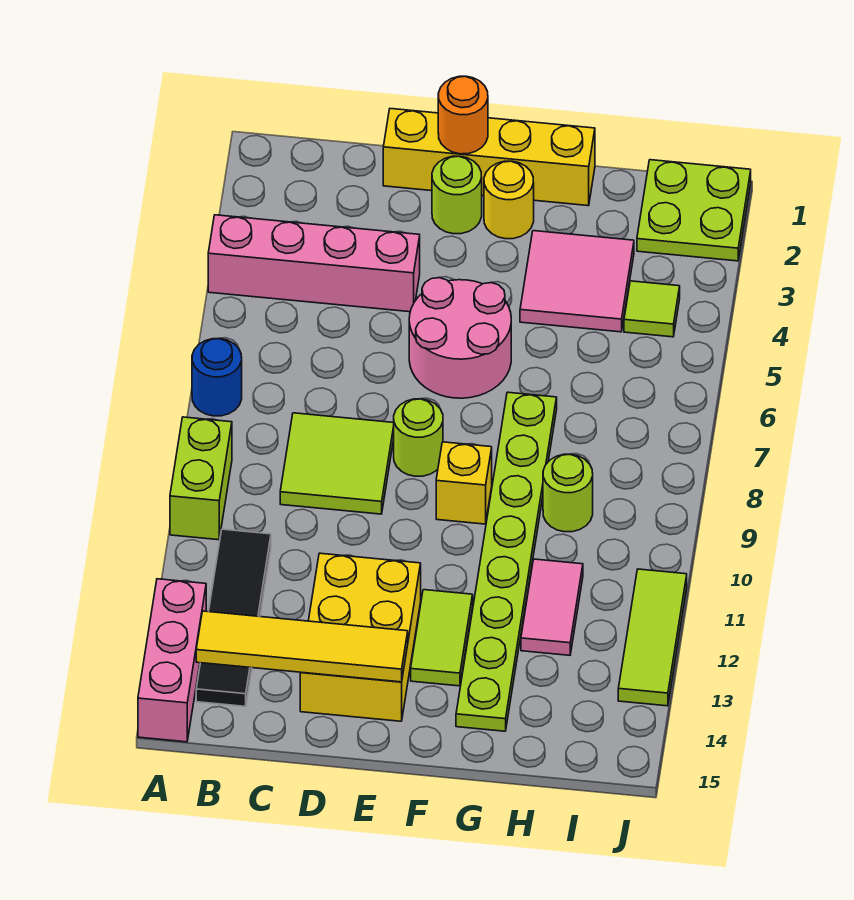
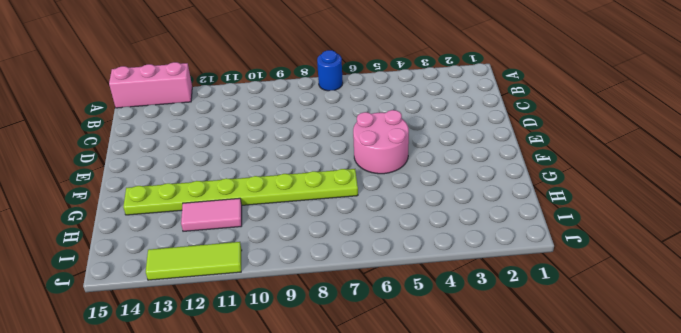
none -> pink 1x4 brick [208,215,420,312]
none -> lime 1x2 brick [170,417,232,540]
none -> black 1x4 tile [196,529,271,706]

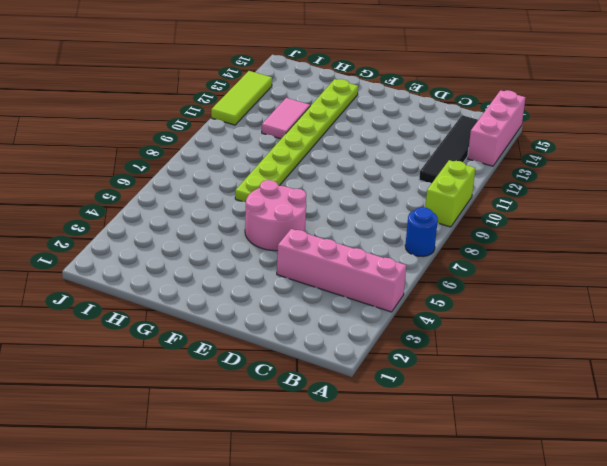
none -> lime 2x2 tile [280,413,394,514]
none -> yellow 1x4 brick [383,109,595,206]
none -> yellow 2x3 brick [300,553,421,721]

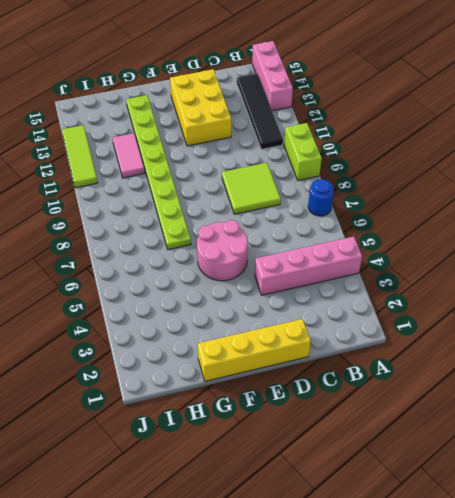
none -> lime 1x1 round brick [432,156,482,234]
none -> lime 1x1 round brick [394,399,443,476]
none -> yellow 1x1 round brick [484,161,534,239]

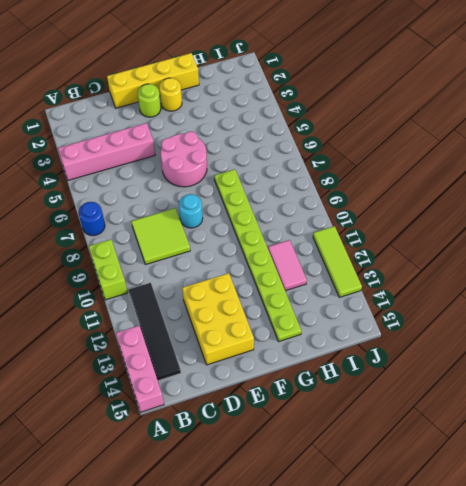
cyan 1x1 round brick [179,194,203,228] -> lime 1x1 round brick [394,399,443,476]
none -> yellow 1x1 brick [436,442,492,524]
none -> lime 1x2 tile [411,590,473,686]
none -> pink 2x2 tile [520,231,634,332]

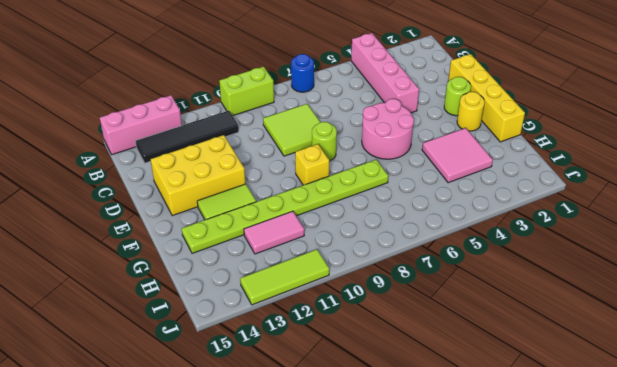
none -> lime 1x1 round brick [543,454,593,532]
none -> lime 2x2 plate [637,160,751,261]
none -> lime 1x1 tile [624,281,680,337]

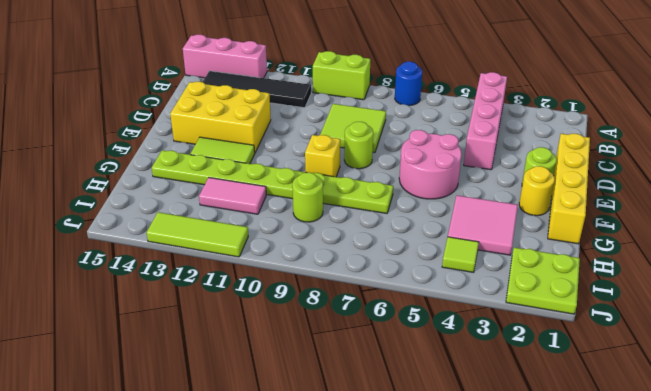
none -> yellow 1x4 tile [196,611,408,682]
none -> orange 1x1 round brick [438,76,488,154]

